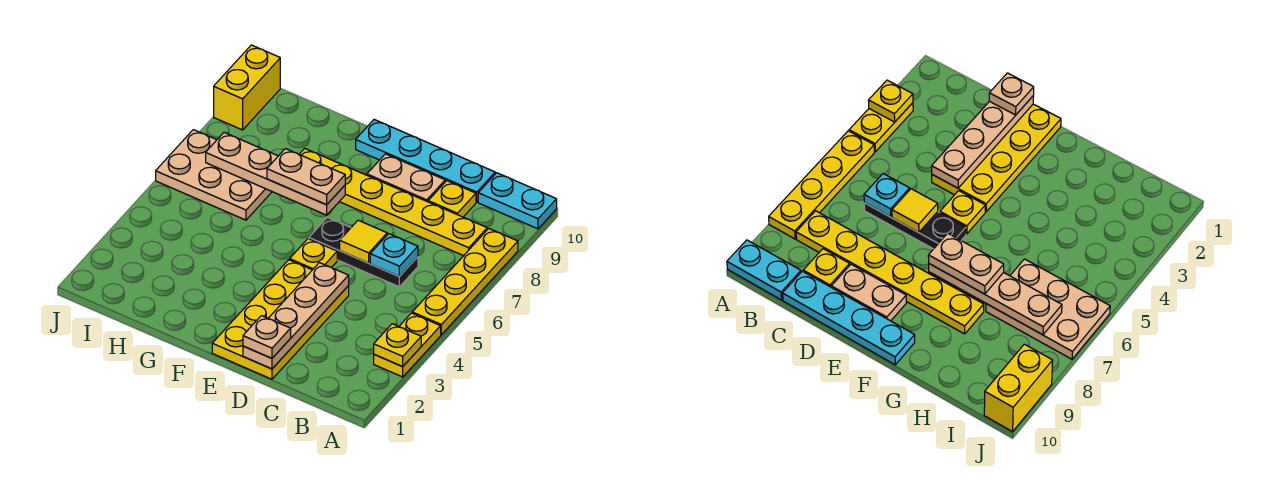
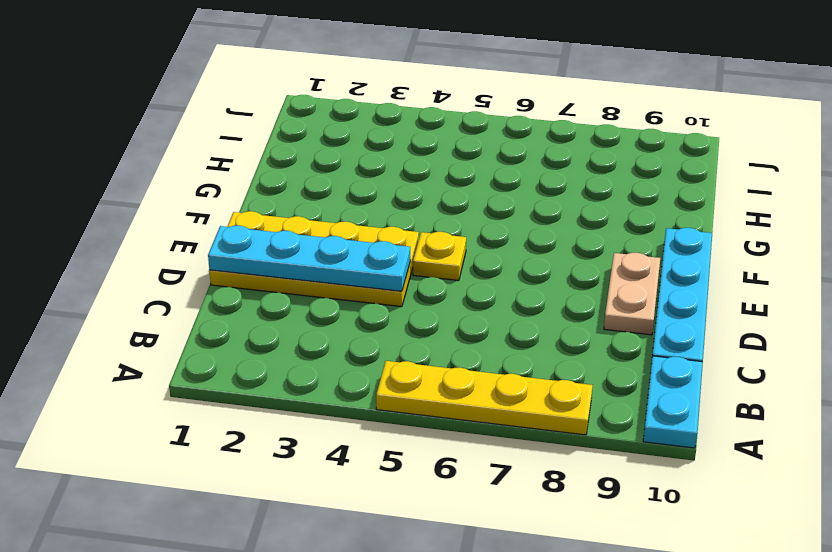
cyan 1x4 plate [208,226,410,291] -> tan 1x4 plate [243,263,349,369]
none -> yellow 1x2 plate [374,313,441,377]
none -> yellow 1x6 plate [299,148,487,256]
none -> black 1x3 plate [309,217,418,287]

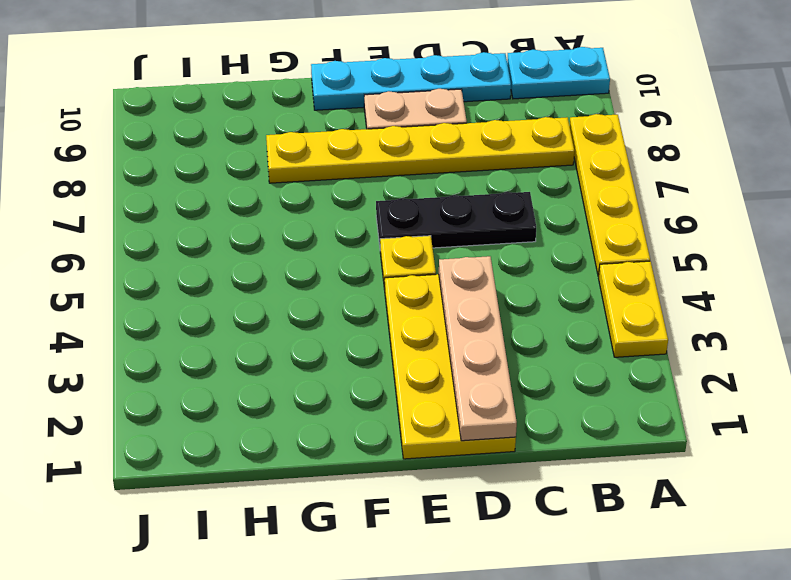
none -> yellow 1x1 plate [428,181,476,217]
none -> tan 2x3 plate [156,130,272,220]
none -> yellow 1x2 brick [214,45,280,130]

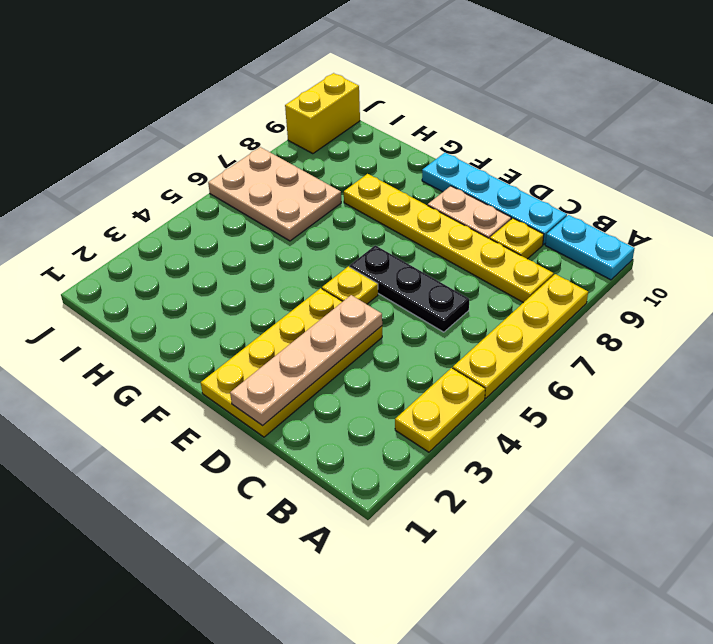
none -> yellow 1x1 plate [374,324,421,367]
none -> cyan 1x1 plate [370,234,418,276]
none -> yellow 1x1 tile [340,220,387,263]

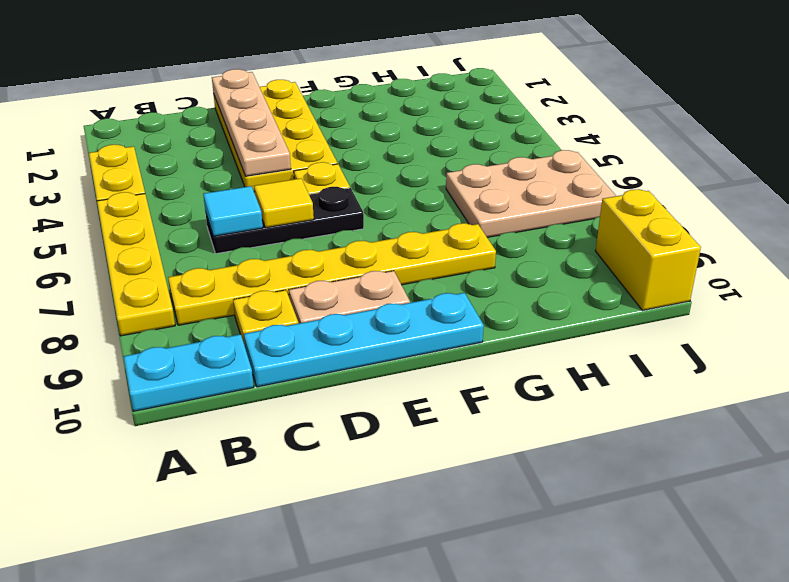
cyan 1x1 tile [203,186,263,236] -> cyan 1x1 plate [370,234,418,276]
none -> yellow 1x1 plate [374,324,421,367]
none -> tan 1x4 plate [206,133,345,215]
none -> tan 1x1 plate [243,316,291,358]

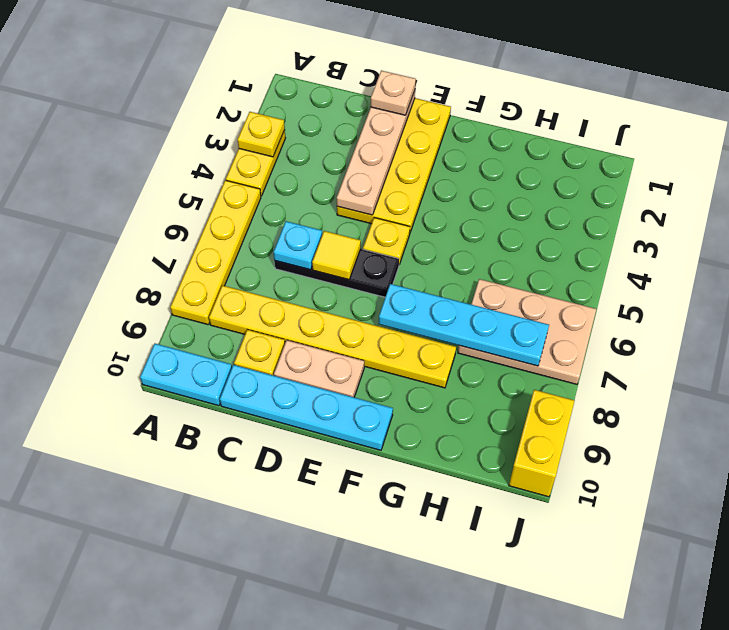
cyan 1x4 plate [379,284,549,366] -> tan 1x4 plate [206,133,345,215]
none -> tan 1x2 plate [267,149,345,205]

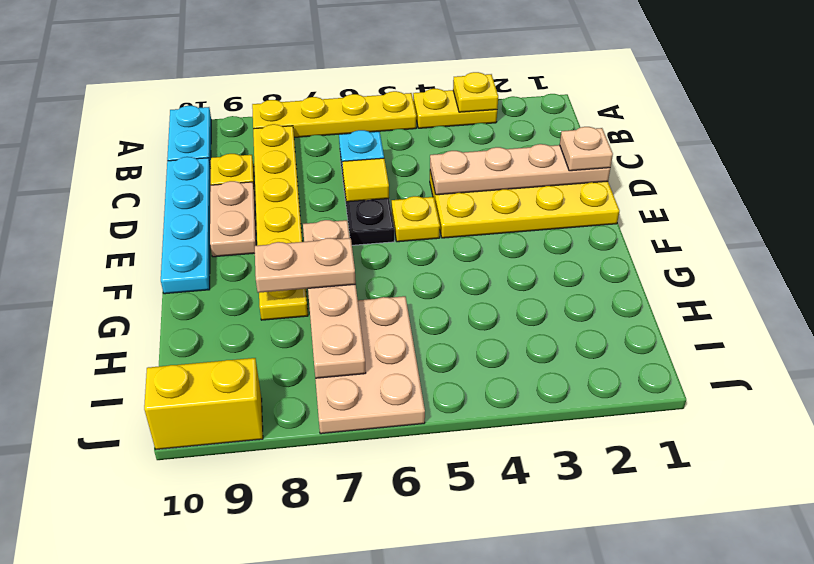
tan 1x2 plate [255,238,356,293] -> tan 1x2 plate turned to [267,149,345,205]

